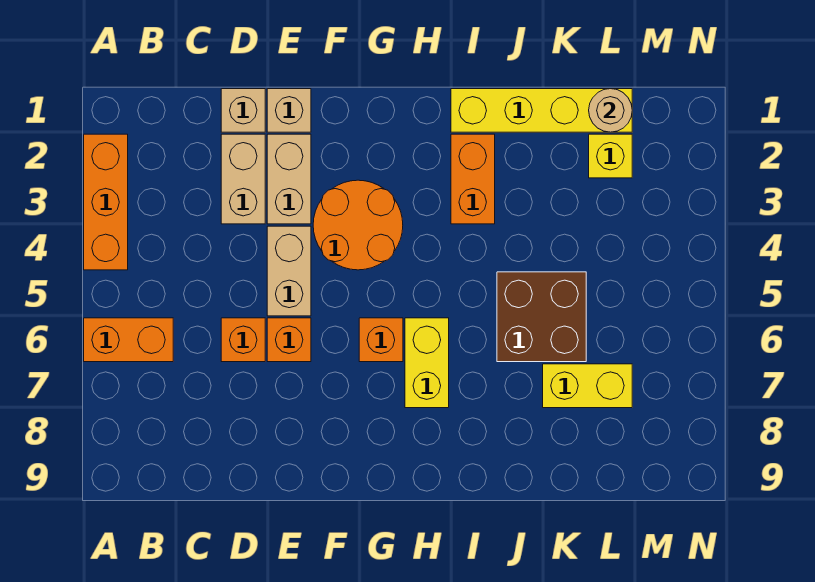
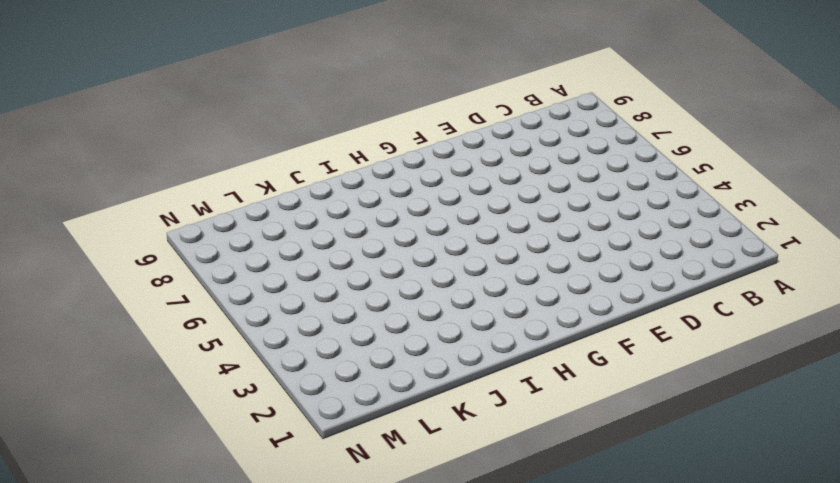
none -> orange 1x3 brick [84,134,128,270]
none -> orange 1x2 brick [84,318,173,362]
none -> tan 1x1 brick [221,89,265,132]

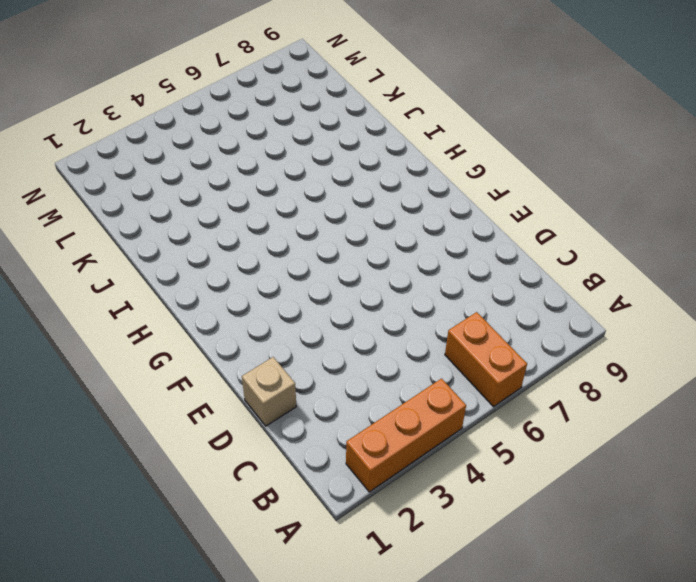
none -> tan 1x2 brick [221,134,265,224]
none -> orange 1x1 brick [221,318,265,362]
none -> tan 1x1 brick [267,89,311,132]

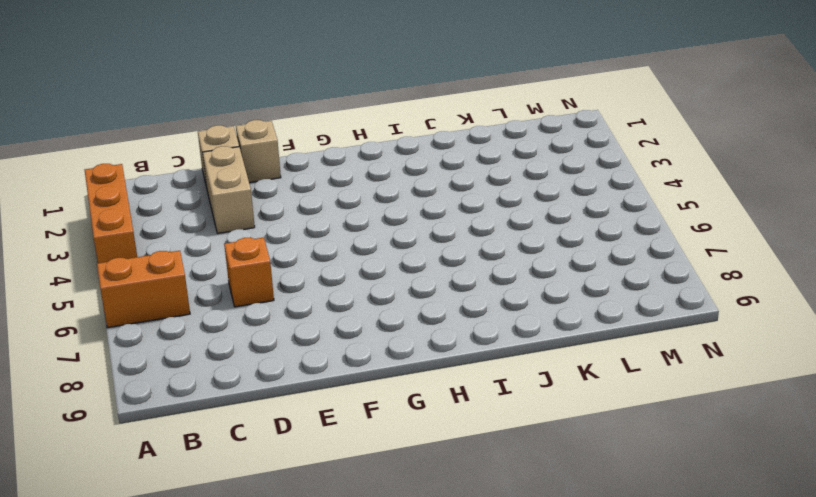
none -> tan 1x2 brick [267,134,311,224]
none -> tan 1x2 brick [267,226,311,316]
none -> orange 1x1 brick [267,318,311,362]

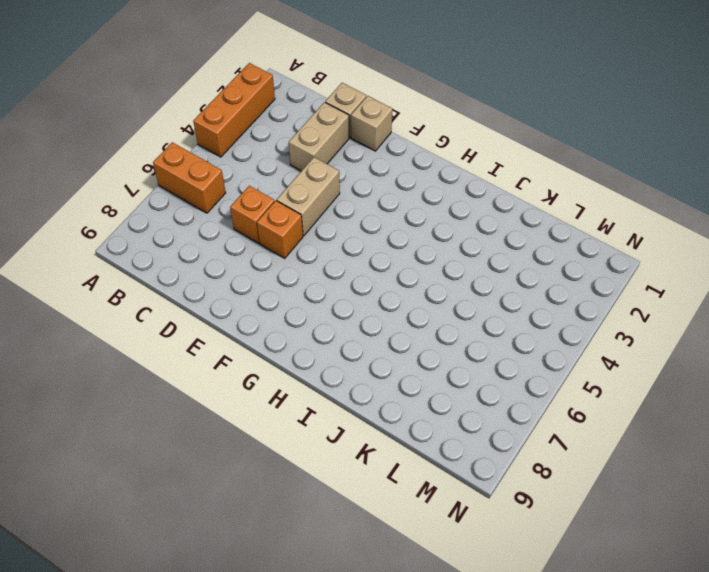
none -> tan 1x2 brick [267,134,311,224]
none -> orange 2x2 round brick [313,180,403,270]
none -> orange 1x1 brick [359,318,403,362]

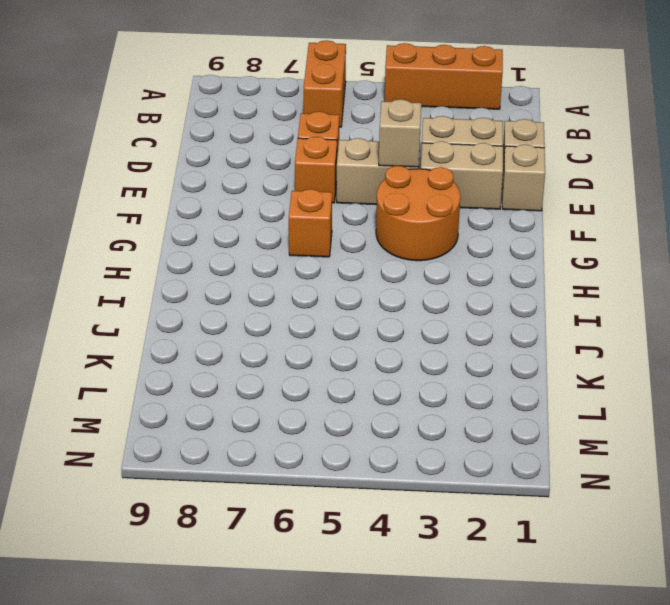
tan 1x1 brick [379,99,421,167] -> none
none -> yellow 1x2 brick [405,318,449,408]
none -> yellow 1x4 brick [451,89,632,132]
none -> orange 1x2 brick [451,134,495,224]

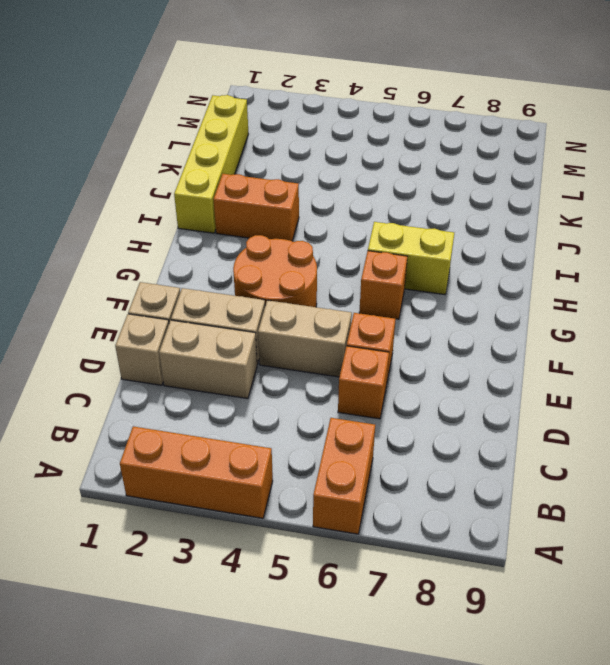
none -> brown 2x2 brick [497,272,586,362]
none -> yellow 1x2 brick [543,364,632,408]
none -> yellow 1x1 brick [589,134,632,178]

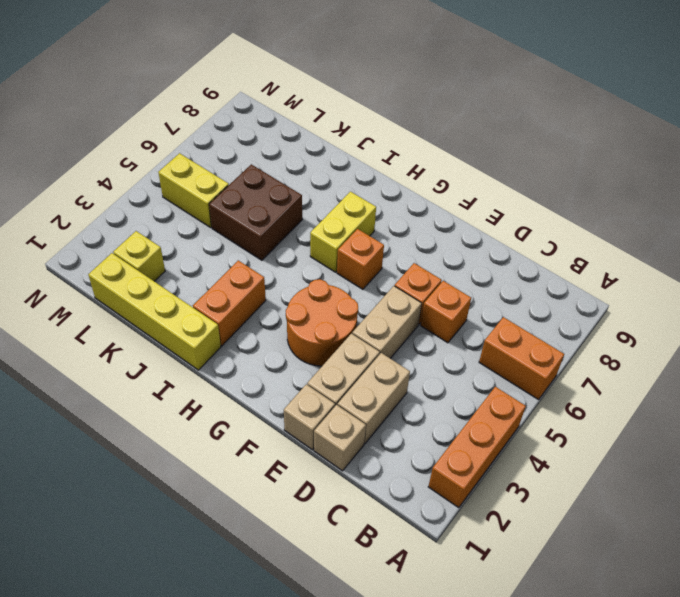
yellow 1x2 brick [158,153,229,227] -> yellow 1x2 brick moved to [543,364,632,408]
none -> tan 1x1 round brick [589,89,632,132]

